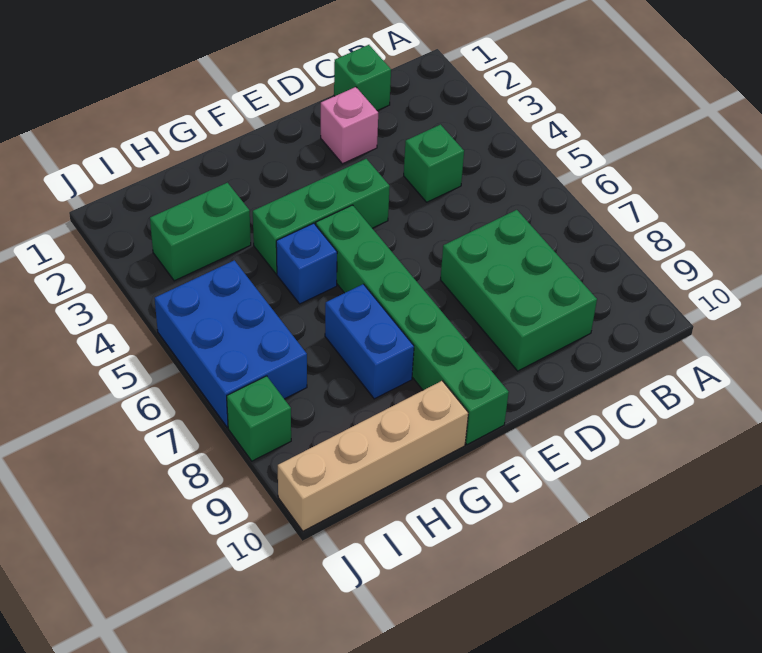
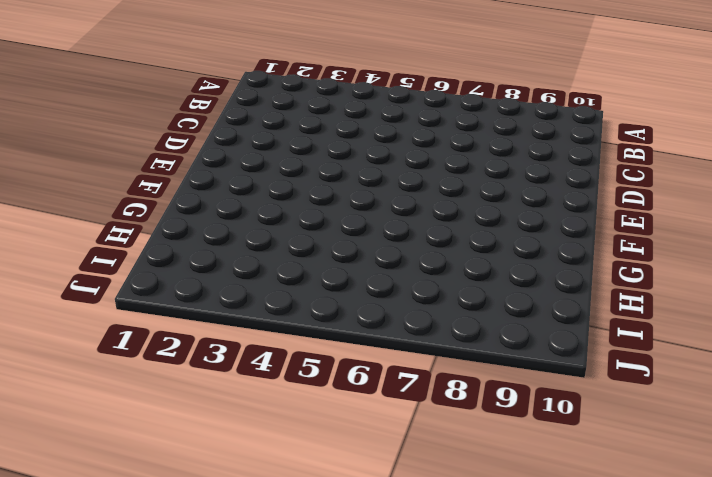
none -> green 1x1 brick [334,45,391,111]
none -> green 1x1 brick [404,125,464,202]
none -> green 2x3 brick [440,210,597,371]

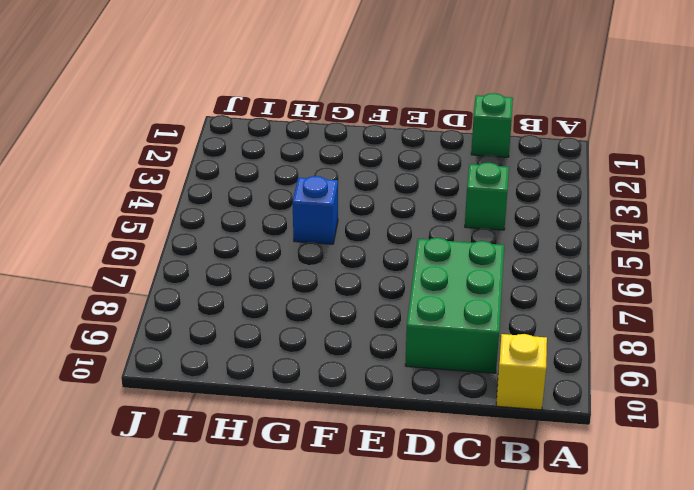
yellow 1x1 brick [496,334,547,410] -> none
none -> pink 1x1 brick [321,87,378,164]
none -> green 1x3 brick [253,159,390,274]
none -> green 1x6 brick [316,205,509,445]

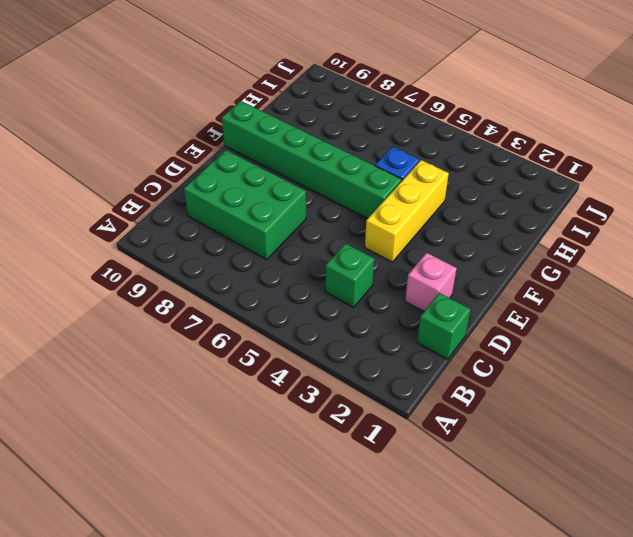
yellow 1x3 brick [365,160,449,262] -> green 1x3 brick [253,159,390,274]
none -> blue 1x2 brick [325,284,414,399]
none -> tan 1x4 brick [278,381,468,531]
none -> green 1x2 brick [150,183,251,281]

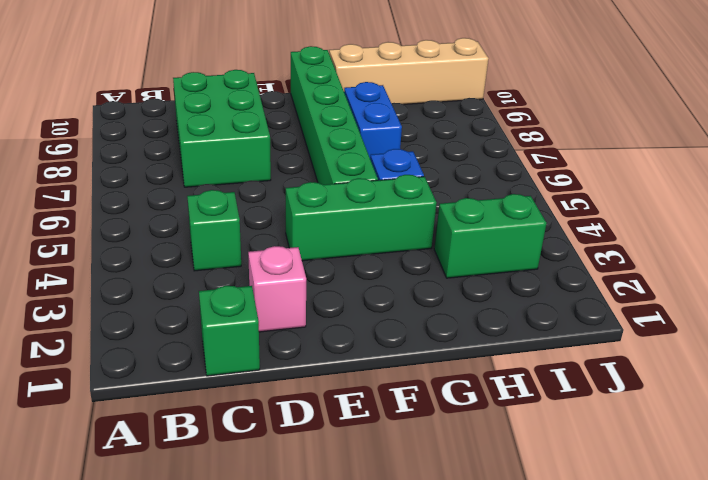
none -> blue 2x3 brick [155,260,307,427]
none -> green 1x1 brick [227,376,291,461]

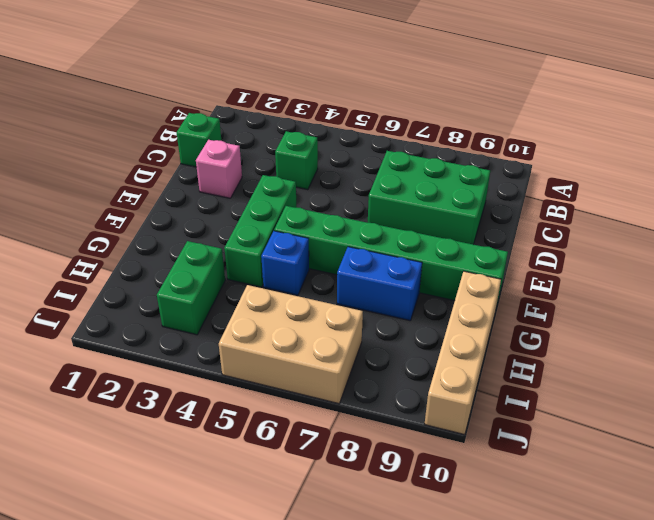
tan 2x3 brick [219,285,363,404] -> blue 2x3 brick [155,260,307,427]
none -> green 1x1 brick [227,376,291,461]

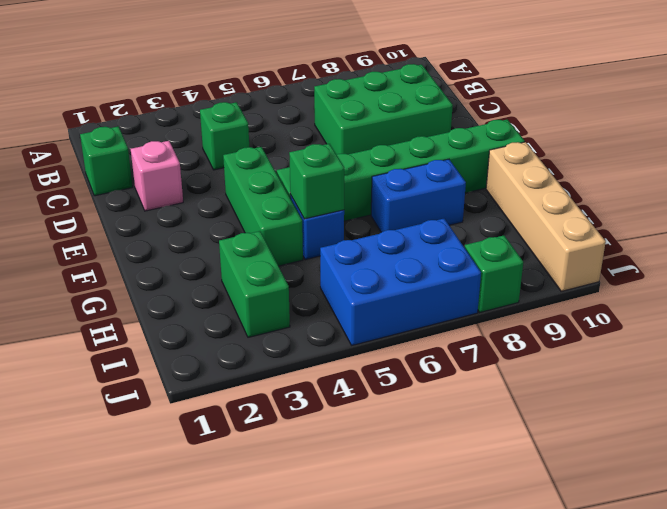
green 1x1 brick [289,144,344,219] -> none

